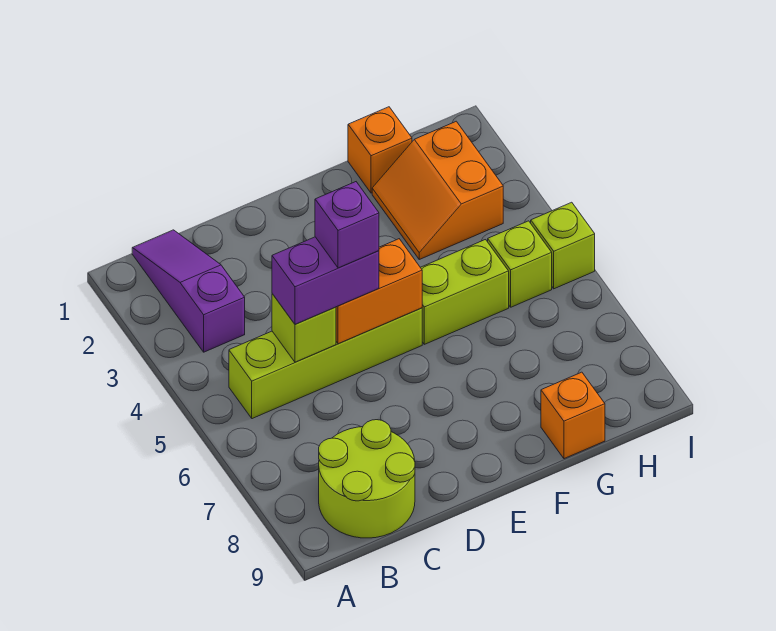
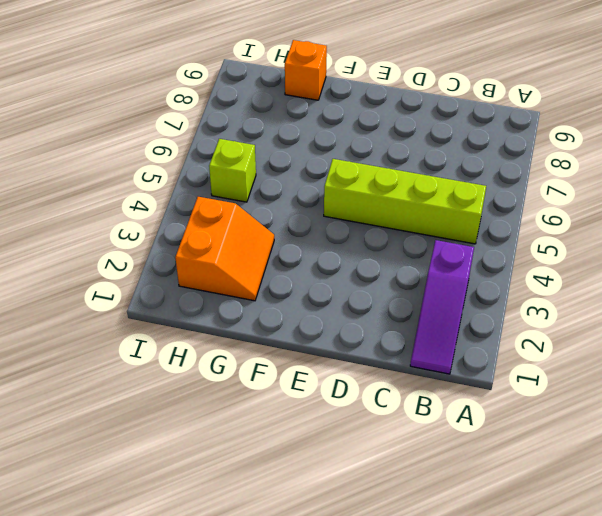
none -> lime 2x2 round brick [319,420,415,538]
none -> lime 1x2 brick [420,240,509,344]
none -> orange 1x1 brick [348,107,412,193]

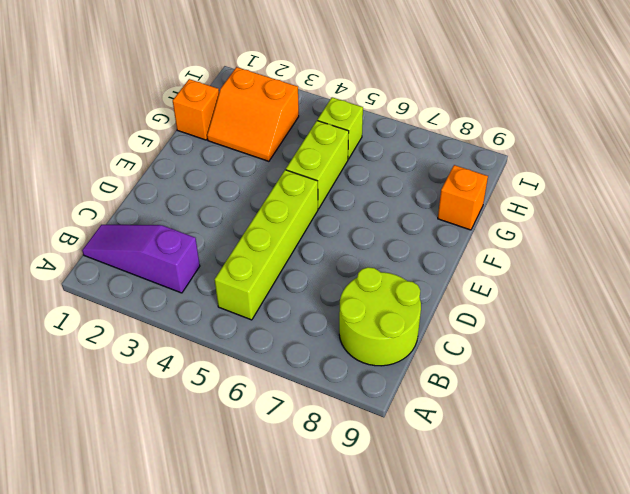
none -> lime 1x1 brick [531,202,595,289]
none -> lime 1x1 brick [272,294,336,362]
none -> orange 1x2 brick [336,239,422,344]

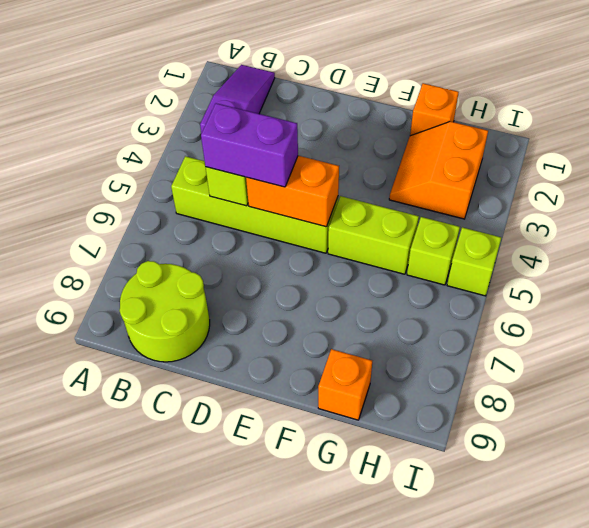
none -> purple 1x1 brick [315,182,379,268]

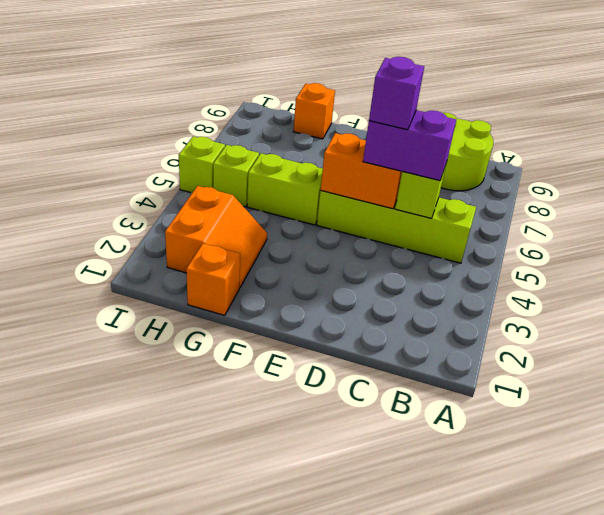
none -> purple 1x3 slope [132,230,245,352]

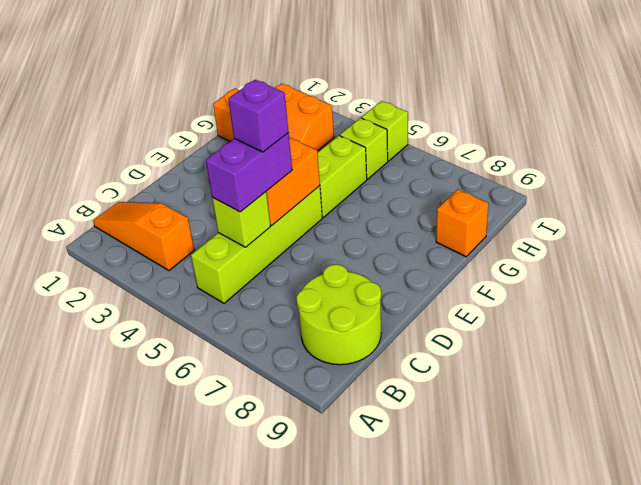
orange 1x3 slope [93,202,194,270] -> purple 1x3 slope [132,230,245,352]

